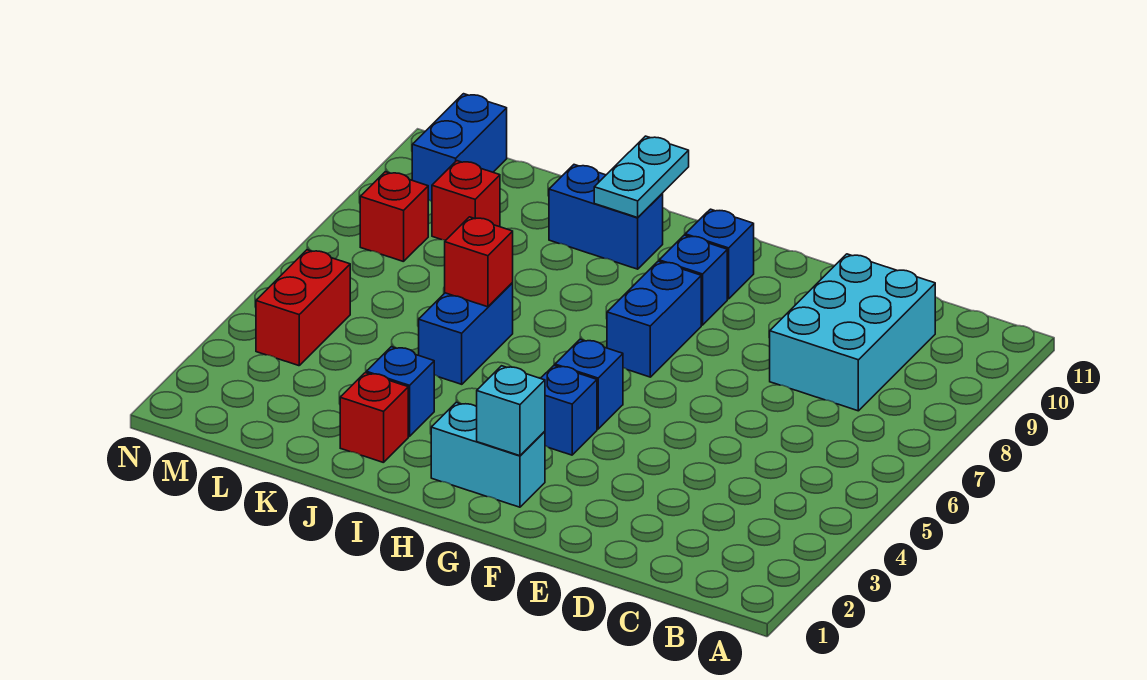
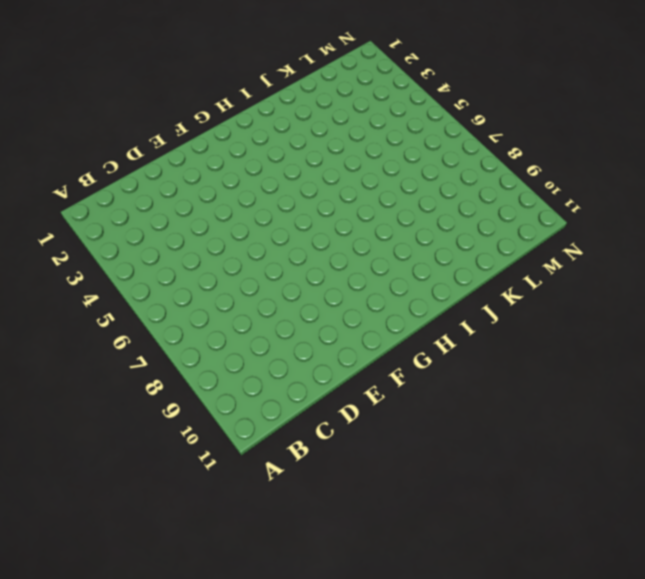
none -> cyan 2x3 brick [770,254,935,411]
none -> cyan 1x2 brick [431,403,545,507]
none -> blue 1x1 brick [541,366,597,455]

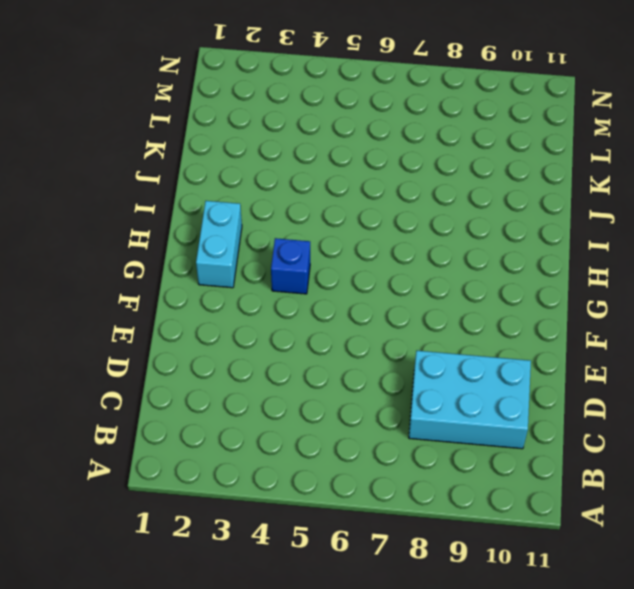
none -> blue 1x1 brick [555,339,623,429]
none -> blue 1x2 brick [607,261,701,377]
none -> blue 1x1 brick [659,235,727,325]

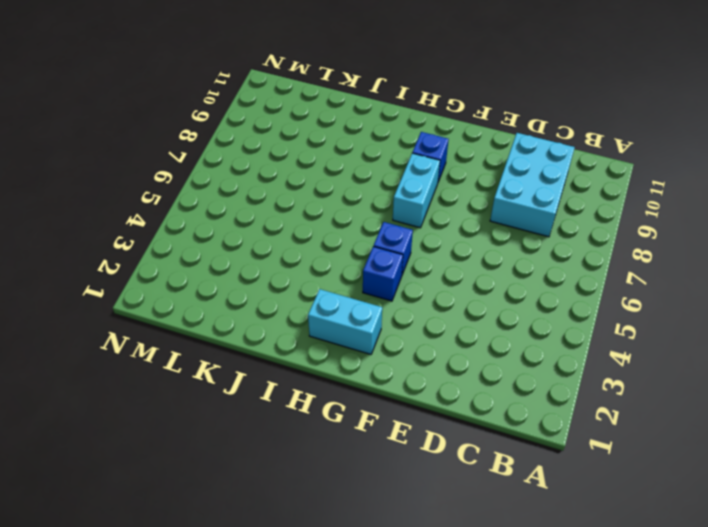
cyan 1x2 brick [393,153,440,228] -> blue 1x2 brick [607,261,701,377]
none -> blue 1x1 brick [685,209,754,299]
none -> blue 1x2 brick [549,165,663,269]
none -> red 1x1 brick [340,373,408,463]

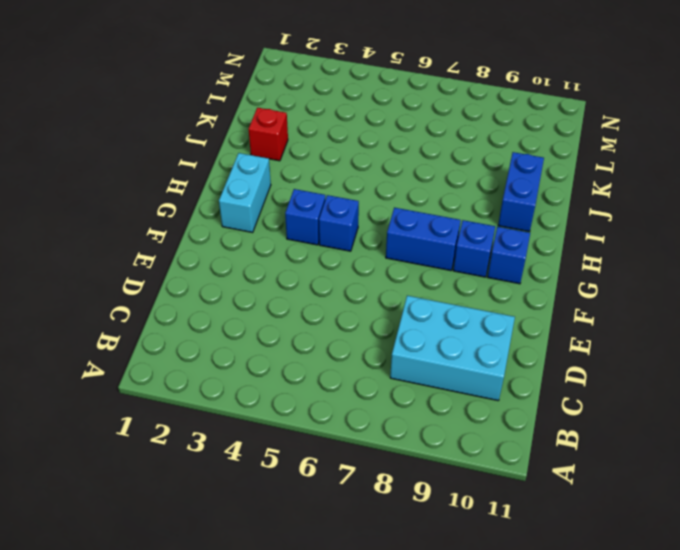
none -> blue 1x1 brick [366,347,434,436]
none -> blue 1x2 brick [419,283,513,384]
none -> red 1x1 brick [432,161,500,240]

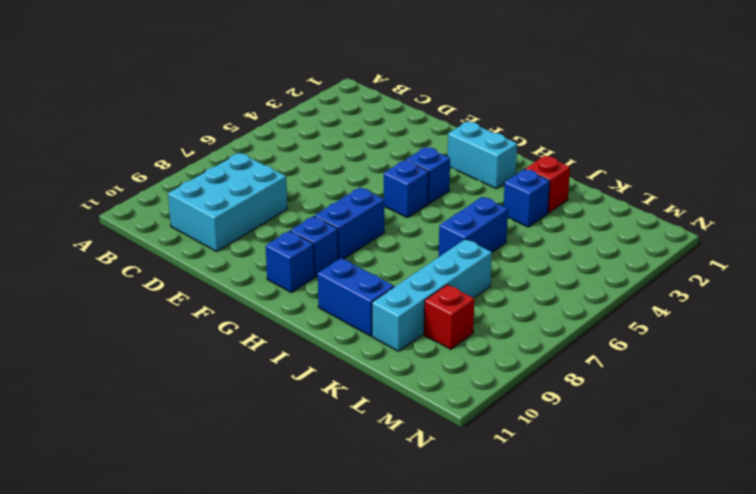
cyan 1x4 brick [372,239,492,351] -> none
none -> red 1x2 brick [256,250,350,366]
none -> red 1x1 brick [360,172,428,262]
none -> blue 1x2 brick [412,94,507,201]

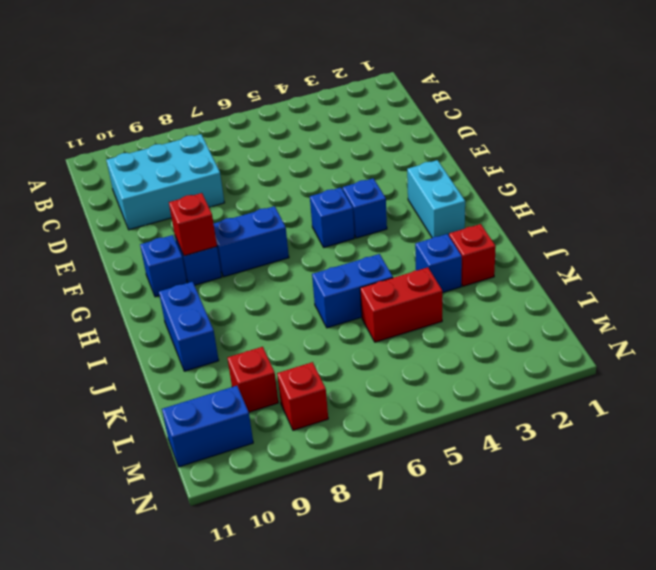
red 1x1 brick [169,193,217,256] -> red 1x1 brick moved to [445,217,513,307]
red 1x2 brick [360,267,442,342] -> red 1x2 brick moved to [256,250,350,366]
none -> cyan 1x1 brick [477,366,545,456]
none -> cyan 1x2 plate [594,136,689,218]

